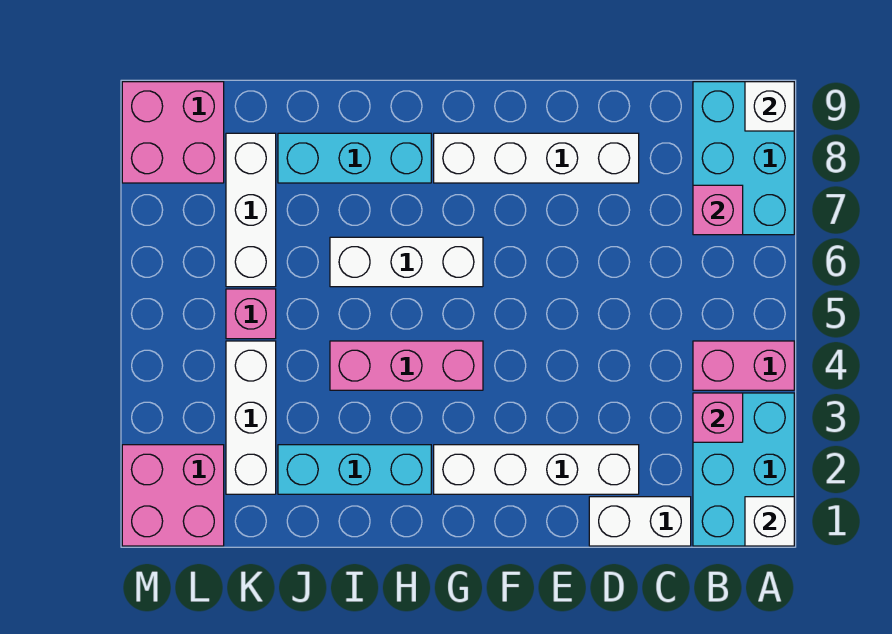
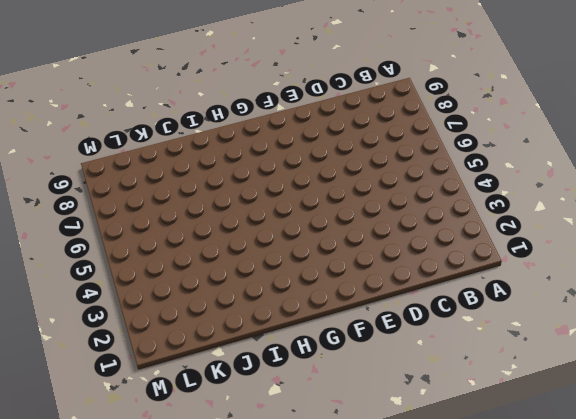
none -> cyan 2x3 brick [693,393,794,546]
none -> pink 1x2 brick [693,341,794,390]
none -> cyan 2x3 brick [693,82,794,235]

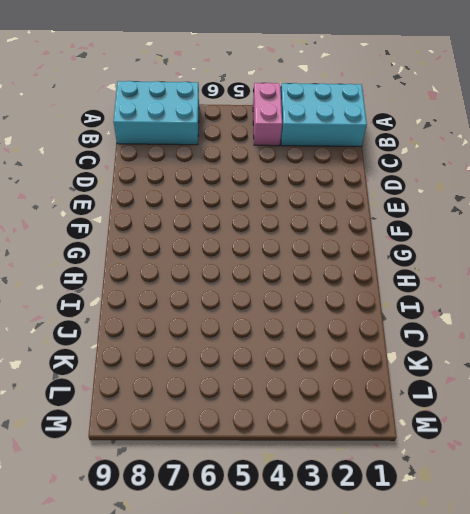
none -> white 1x2 brick [589,497,691,546]
none -> white 1x4 brick [434,445,639,494]
none -> white 1x4 brick [434,133,639,183]

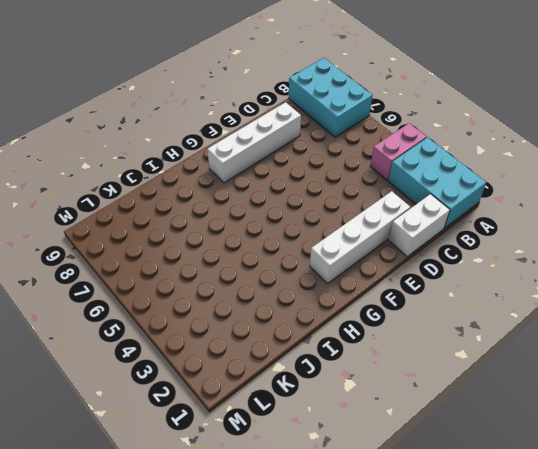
none -> pink 1x3 brick [330,341,483,390]
none -> white 1x3 brick [330,237,483,287]
none -> cyan 1x3 brick [278,445,431,494]

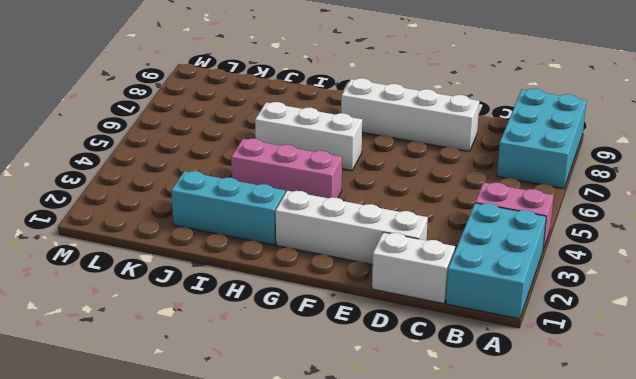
none -> cyan 1x3 brick [278,133,431,183]
none -> white 1x3 brick [226,341,276,494]
none -> pink 1x1 brick [226,289,276,339]

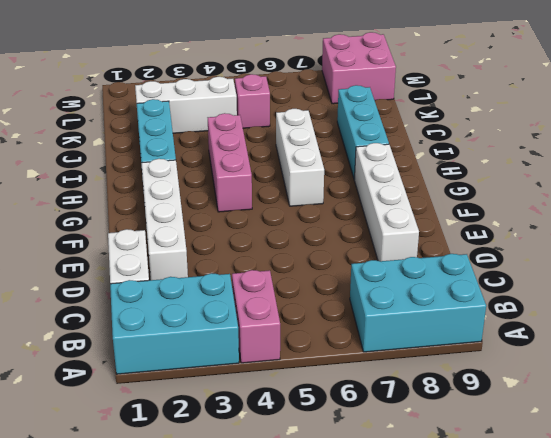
none -> white 1x3 brick [226,133,276,287]
none -> pink 2x2 brick [122,445,224,546]
none -> white 1x1 brick [745,497,794,546]

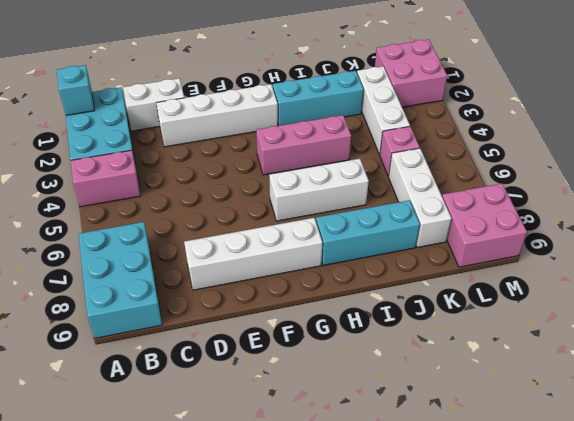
cyan 1x1 brick [57,65,95,115] -> white 1x1 brick [745,497,794,546]
none -> white 1x1 brick [745,82,794,131]
none -> pink 1x1 brick [693,393,743,442]
none -> pink 1x1 brick [693,185,743,235]

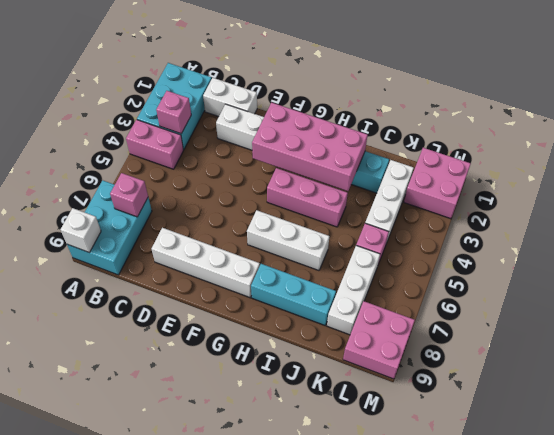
pink 2x4 brick [252,103,368,191] -> none
none -> white 1x1 brick [745,497,794,546]

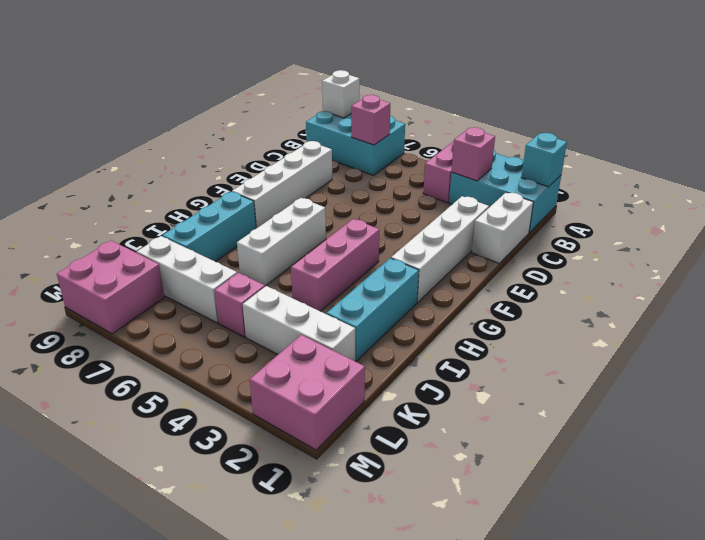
cyan 1x1 brick [521,133,567,187] -> white 1x1 brick [745,497,794,546]

